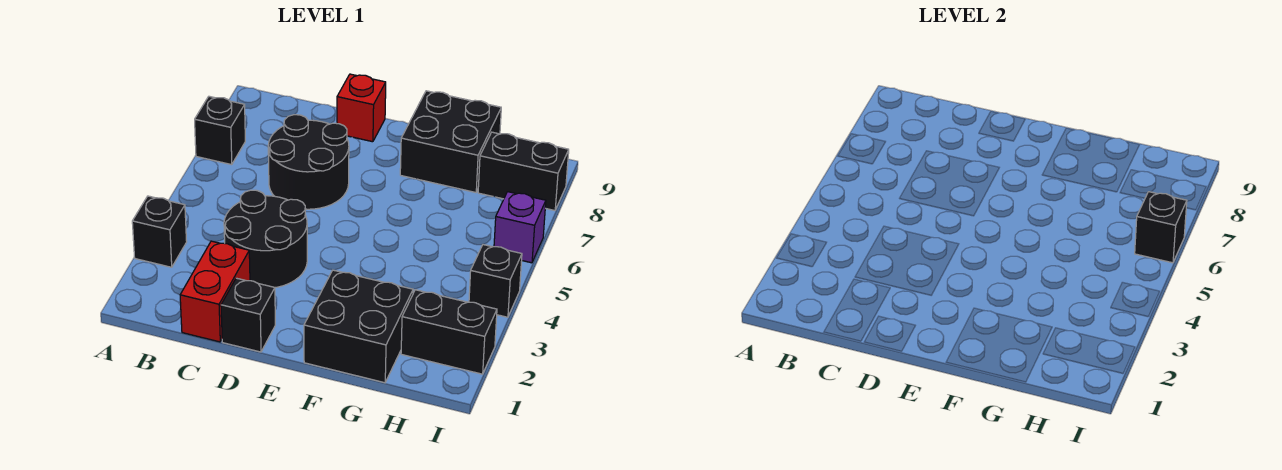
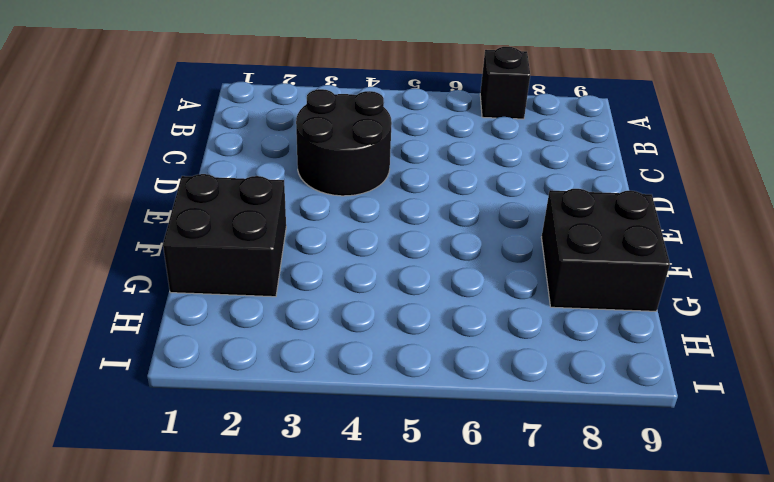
none -> black 1x1 brick [132,196,187,267]
none -> red 1x2 brick [180,241,250,342]
none -> black 2x2 round brick [268,115,349,209]

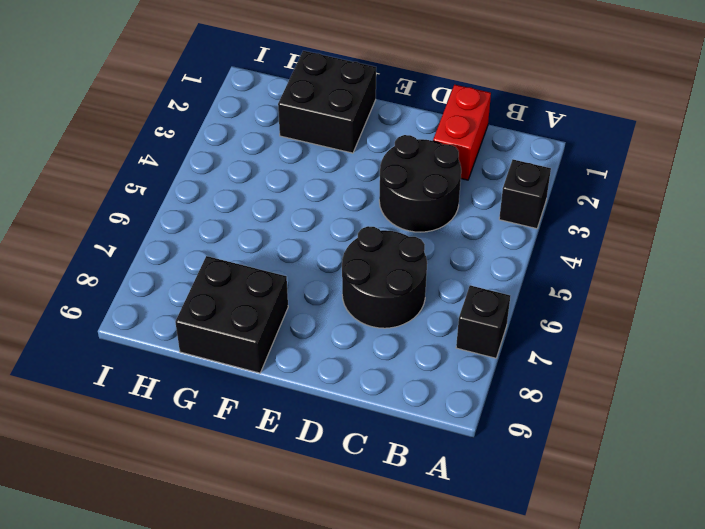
none -> black 1x1 brick [221,278,275,352]
none -> red 1x1 brick [337,74,386,142]
none -> black 1x2 brick [401,290,497,374]

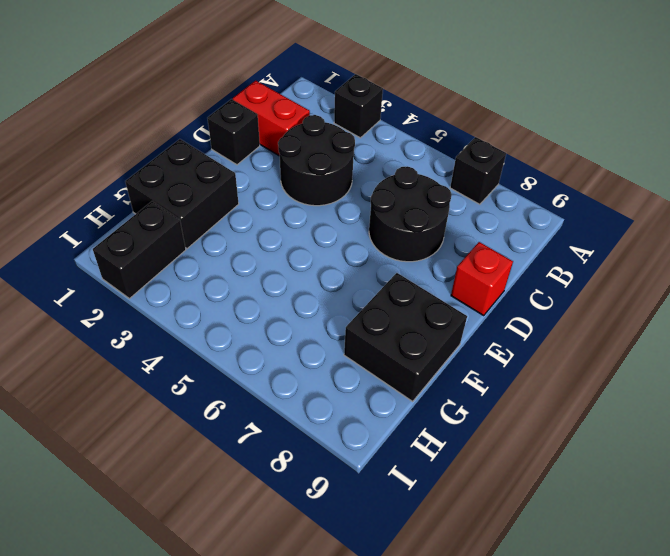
none -> black 1x2 brick [478,132,569,210]
none -> black 1x1 brick [469,245,522,317]
none -> purple 1x1 brick [494,192,546,263]

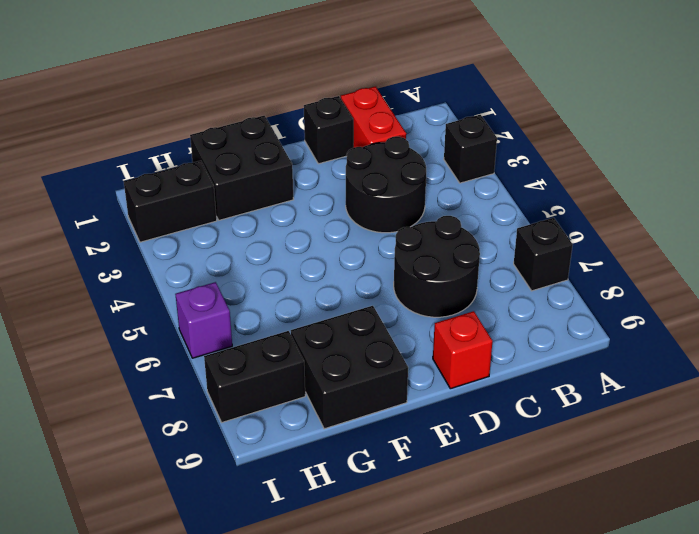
none -> black 1x1 brick [469,245,522,317]
none -> black 1x1 brick [1135,192,1187,263]

